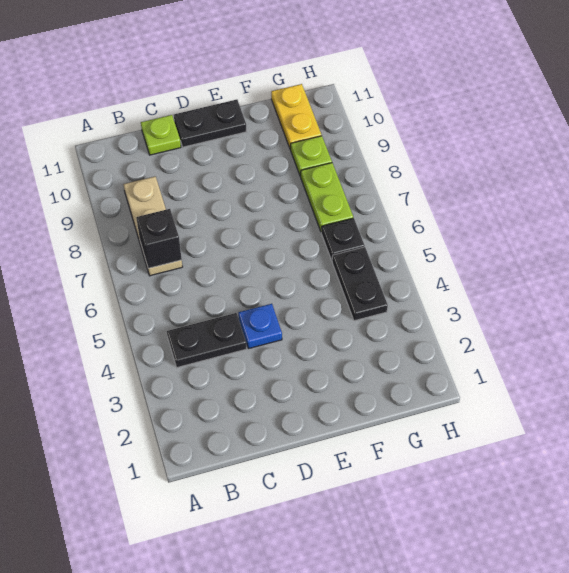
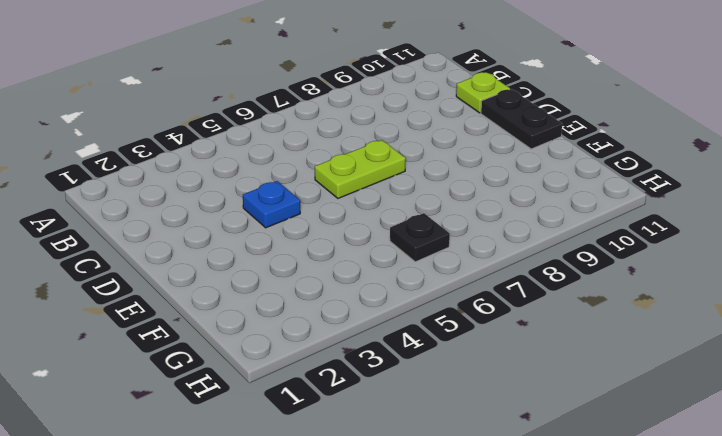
lime 1x2 plate [315,140,406,198] -> lime 1x2 plate moved to [300,163,353,232]
none -> black 1x2 plate [167,313,247,367]
none -> tan 1x3 plate [123,176,182,276]

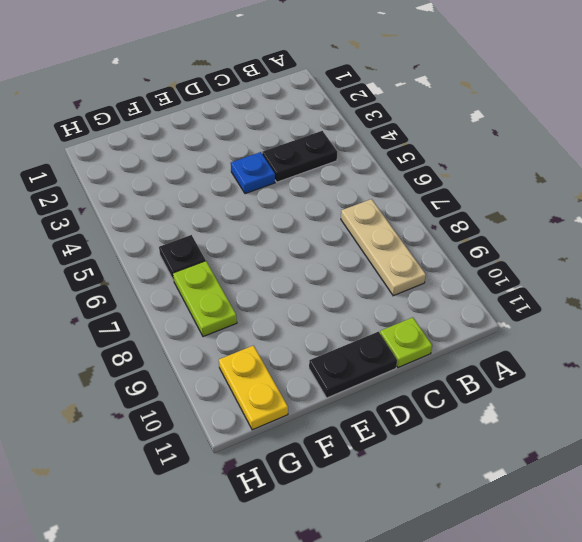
none -> black 1x2 plate [332,247,388,321]
none -> lime 1x1 plate [291,136,332,176]

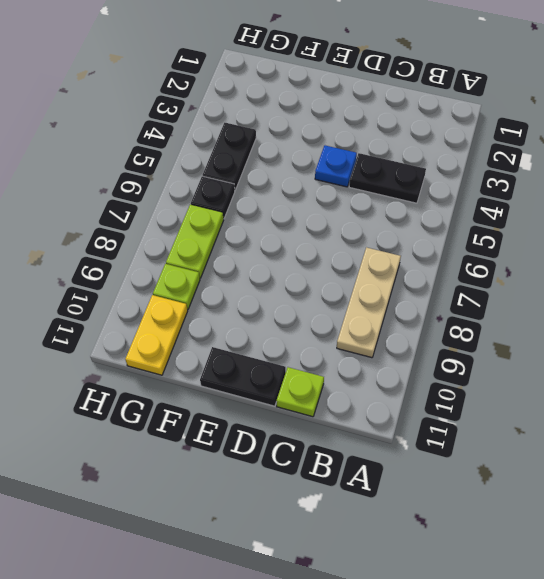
none -> black 1x1 brick [136,209,182,268]

